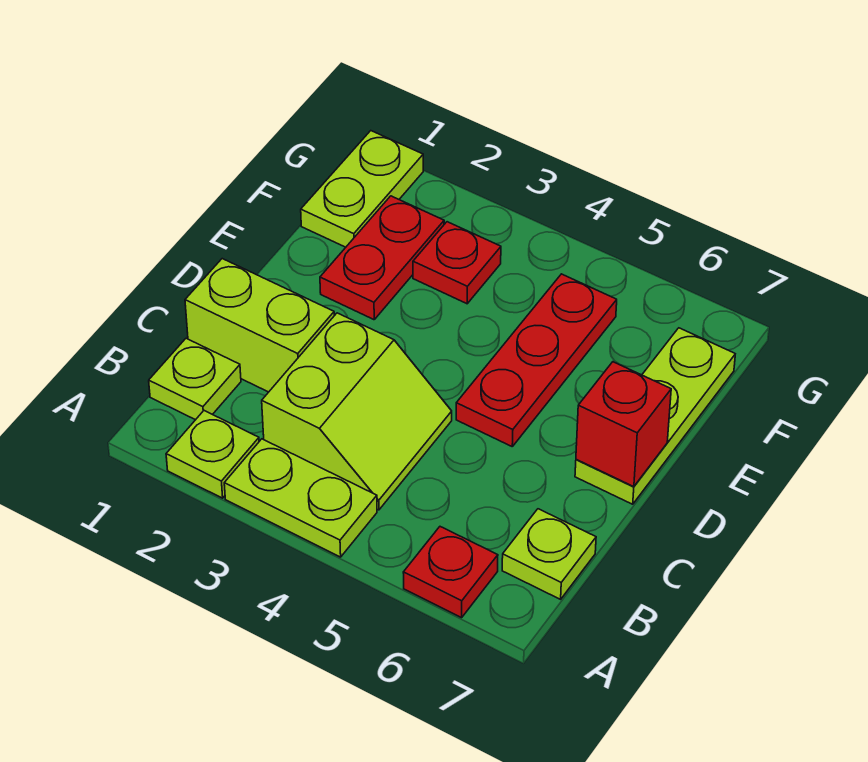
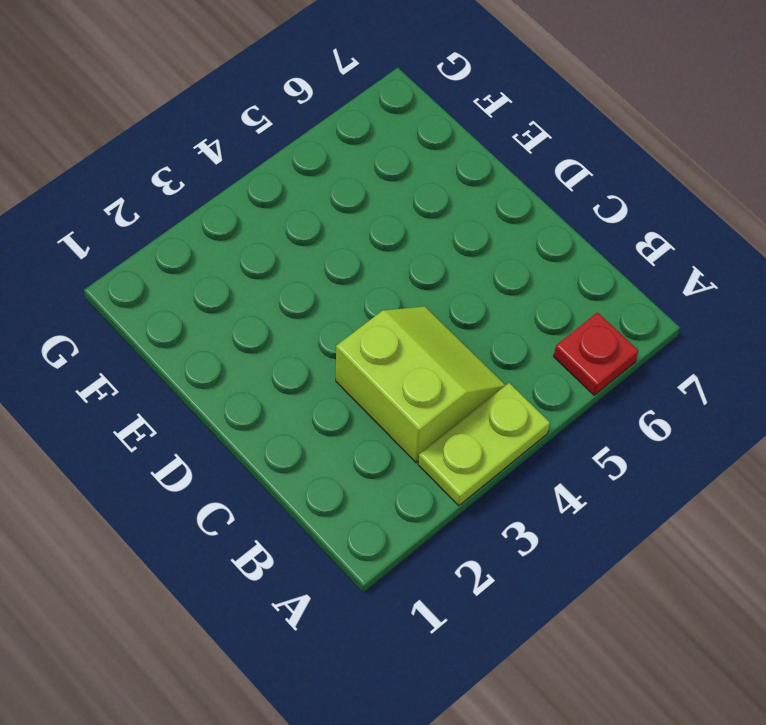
none -> lime 1x1 plate [166,411,259,498]
none -> lime 1x1 plate [149,338,241,420]
none -> lime 1x1 plate [502,509,596,599]

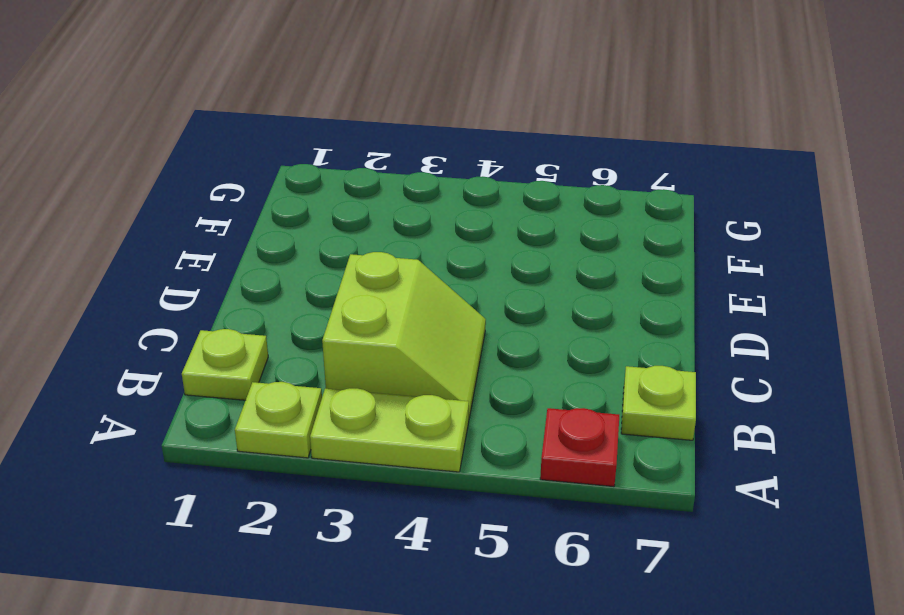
none -> lime 1x2 brick [185,259,334,392]
none -> red 1x3 plate [456,274,617,446]
none -> lime 1x3 plate [575,328,735,504]

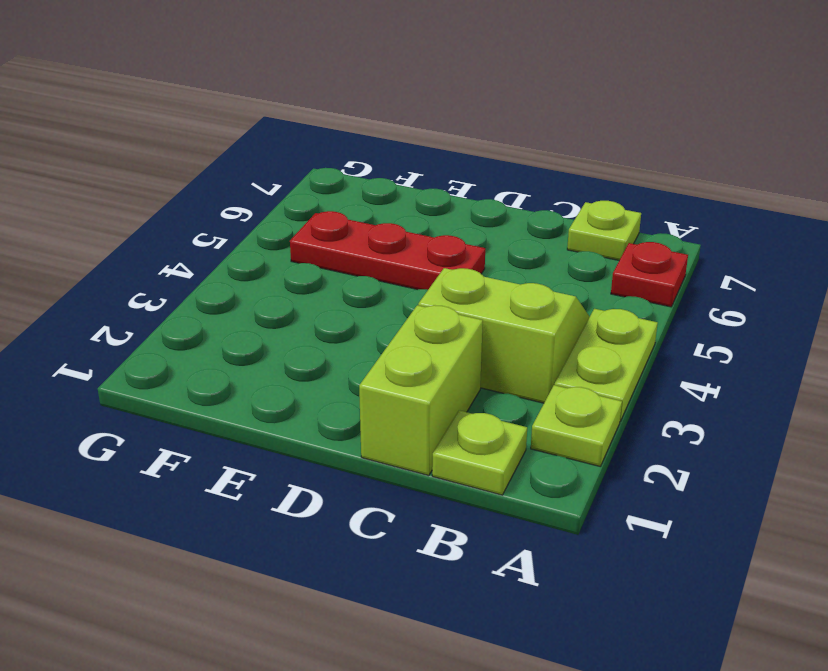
none -> lime 1x3 plate [575,328,735,504]
none -> red 1x2 plate [320,196,444,320]
none -> lime 1x2 plate [301,131,423,247]

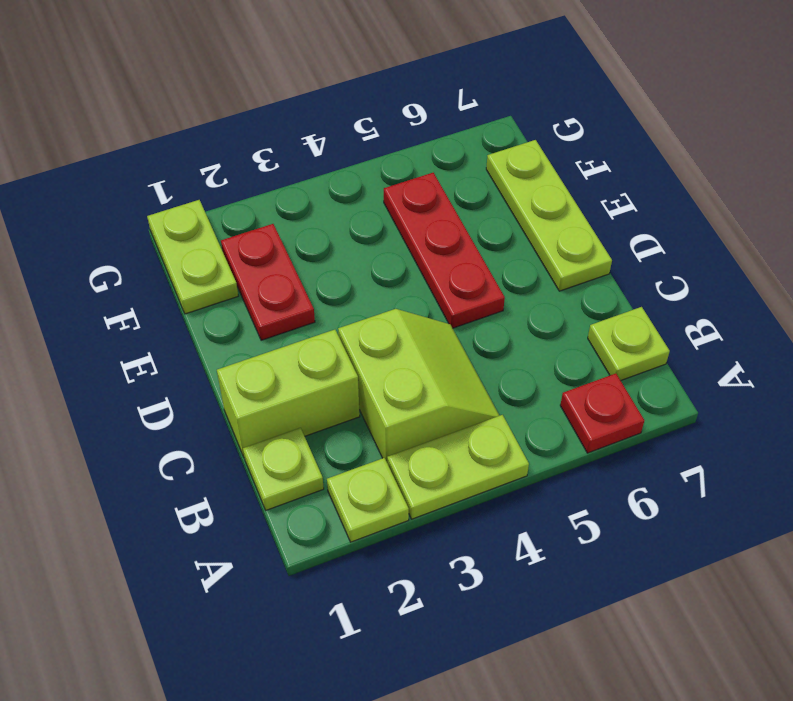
none -> red 1x1 plate [413,222,501,304]
none -> red 1x1 brick [576,362,671,487]

